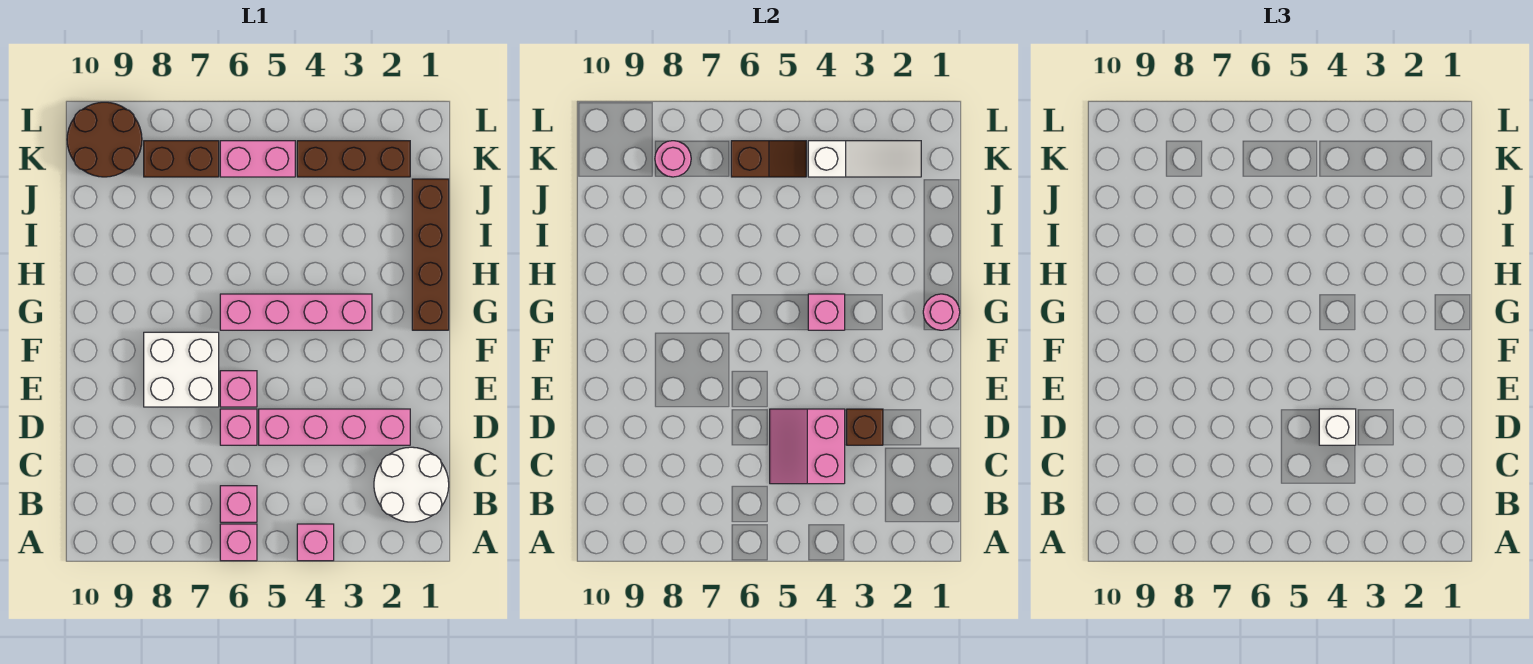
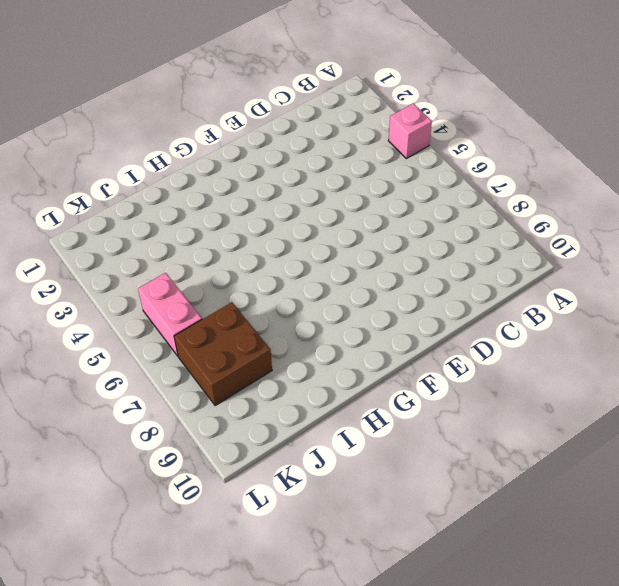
brown 2x2 brick [174,302,272,406] -> brown 1x2 brick [144,141,219,177]
none -> pink 1x1 brick [220,524,257,561]
none -> white 2x2 round brick [374,447,449,522]
none -> pink 1x1 brick [220,486,257,522]

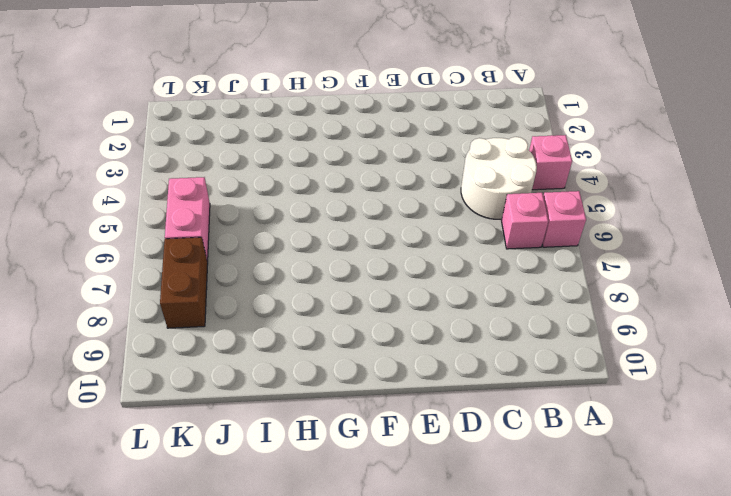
white 2x2 round brick [461,137,537,219] -> white 2x2 round brick moved to [374,447,449,522]
none -> pink 1x4 brick [259,409,410,445]
none -> pink 1x1 brick [220,409,257,445]
none -> pink 1x1 brick [220,371,257,407]

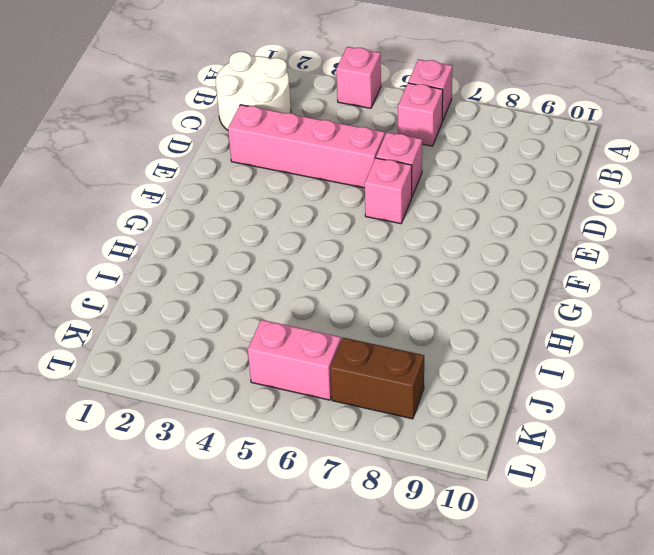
none -> white 2x2 brick [144,332,219,407]
none -> brown 1x4 brick [412,179,449,330]
none -> pink 1x4 brick [220,294,372,330]

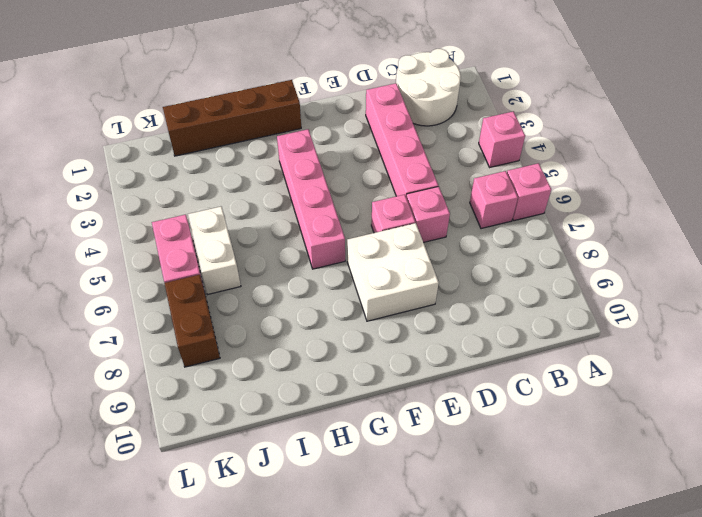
white 1x2 brick [188,207,241,295] -> none
none -> brown 1x3 brick [297,141,410,177]
none -> brown 2x2 round brick [67,102,142,177]
none -> pink 2x2 slope [770,409,845,484]

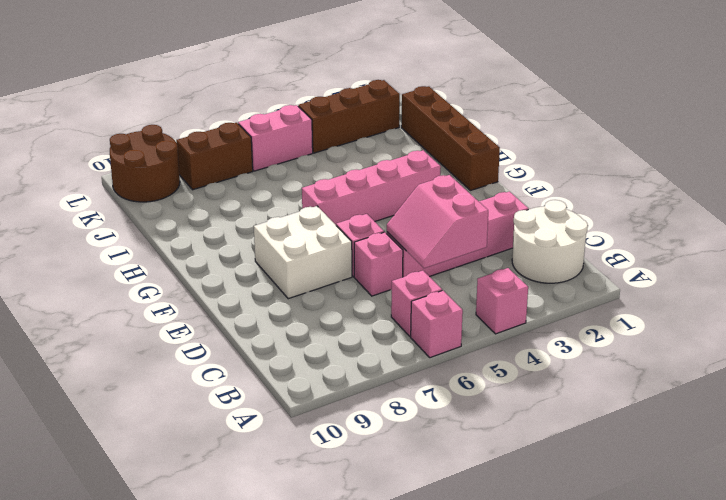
none -> brown 1x1 brick [847,409,883,445]
none -> pink 1x1 round brick [923,294,960,330]
none -> pink 1x1 brick [808,294,845,330]

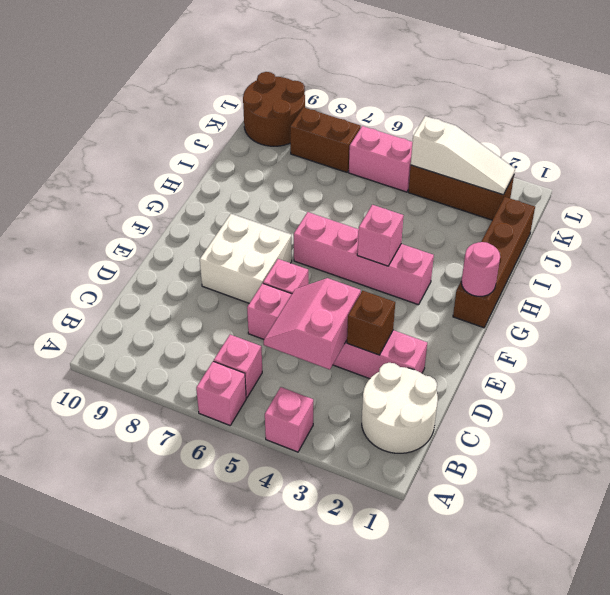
none -> brown 1x2 slope [731,141,806,177]
none -> pink 1x1 round brick [655,141,691,177]
none -> white 1x1 brick [1319,409,1356,445]

